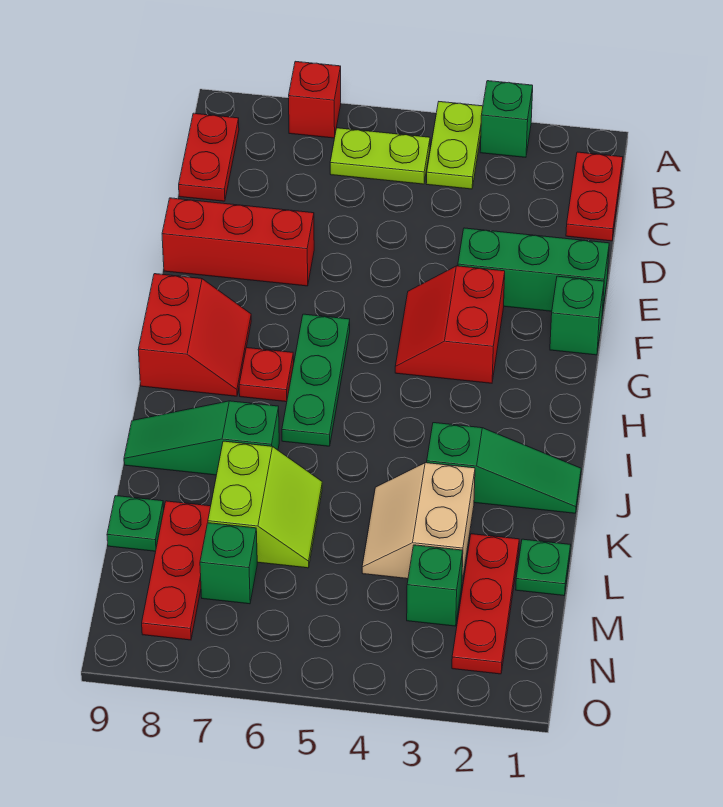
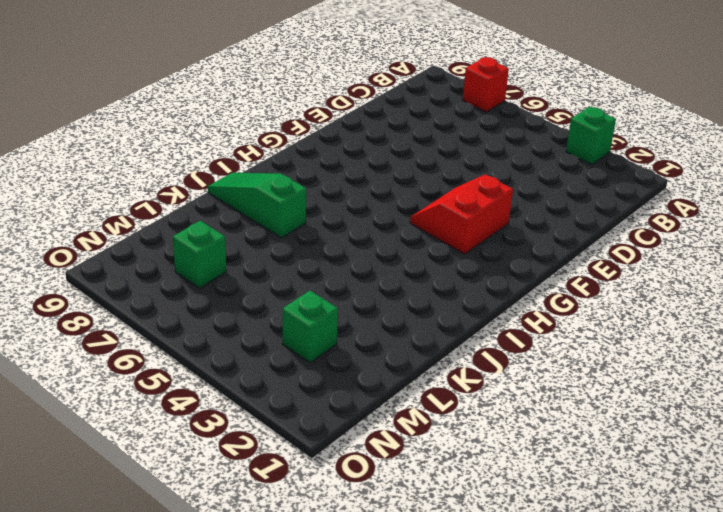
none -> lime 1x2 plate [426,102,483,189]
none -> red 1x2 plate [566,152,623,241]
none -> lime 1x2 plate [330,128,430,184]

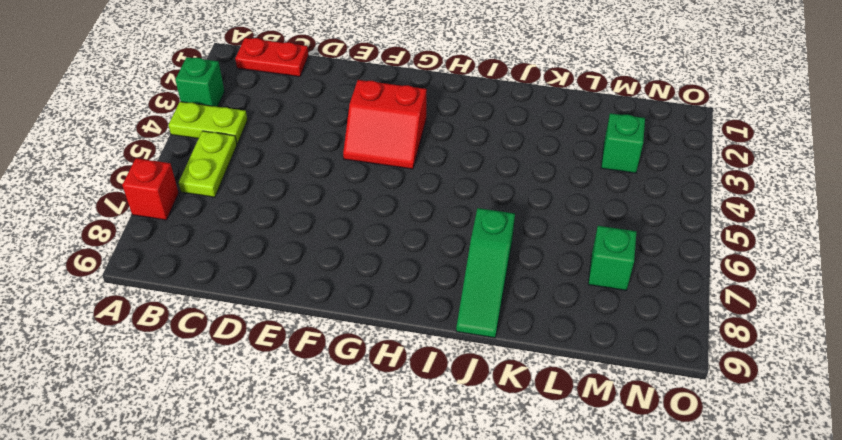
none -> red 1x2 plate [179,113,239,201]
none -> green 1x3 brick [458,228,609,314]
none -> red 1x3 brick [162,198,314,286]

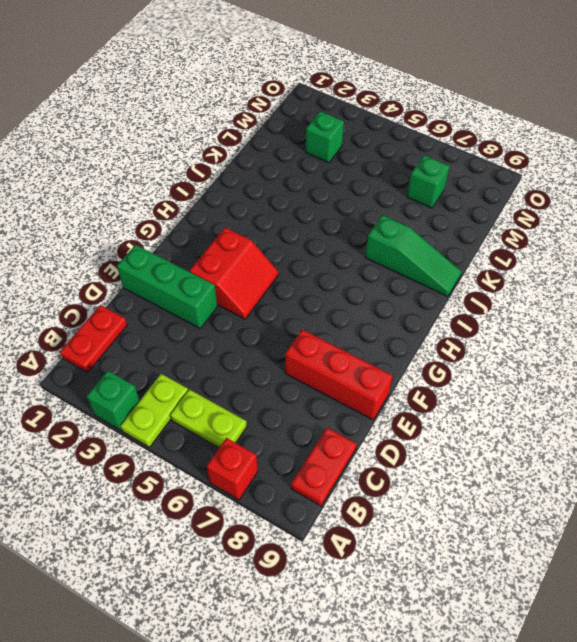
none -> green 1x1 brick [550,276,604,355]
none -> green 1x3 plate [282,314,350,446]
none -> red 2x2 slope [138,274,251,396]

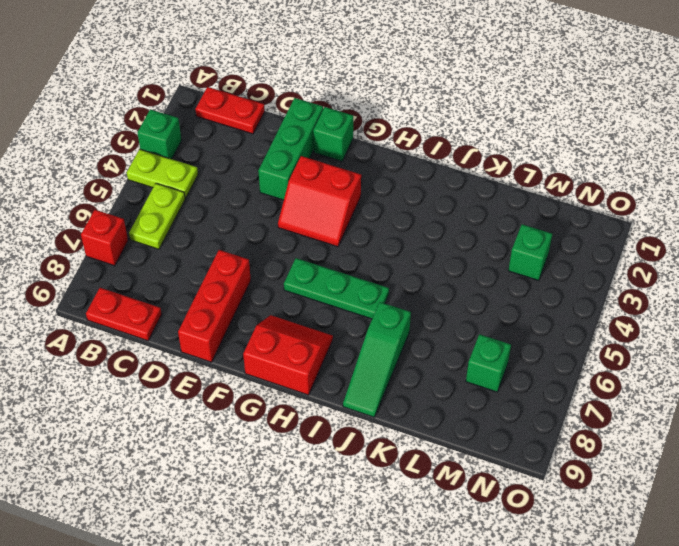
none -> red 1x1 plate [239,348,294,402]
none -> green 1x3 slope [427,423,581,513]
none -> tan 2x2 slope [362,463,475,581]

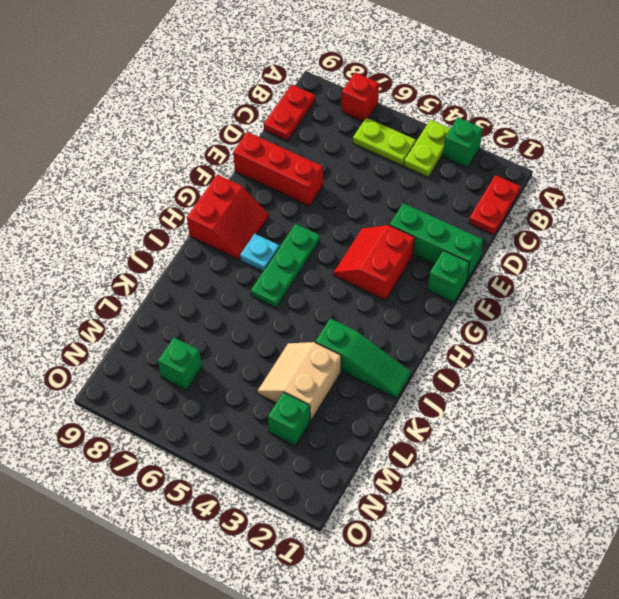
cyan 1x1 plate [240,234,279,271] -> red 1x1 plate [239,348,294,402]
none -> green 1x3 slope [124,401,279,475]
none -> lime 2x2 slope [208,441,322,568]
none -> green 1x1 plate [516,539,571,596]

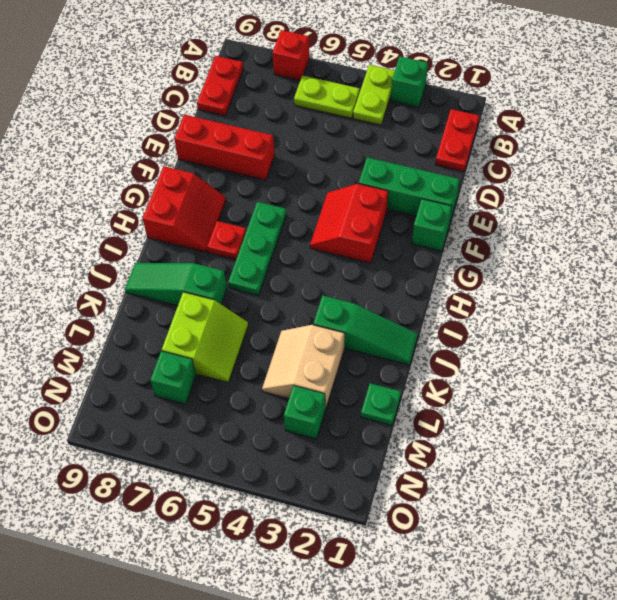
none -> red 1x3 plate [452,534,519,674]
none -> red 1x3 plate [142,501,211,640]
none -> green 1x1 plate [107,496,164,551]

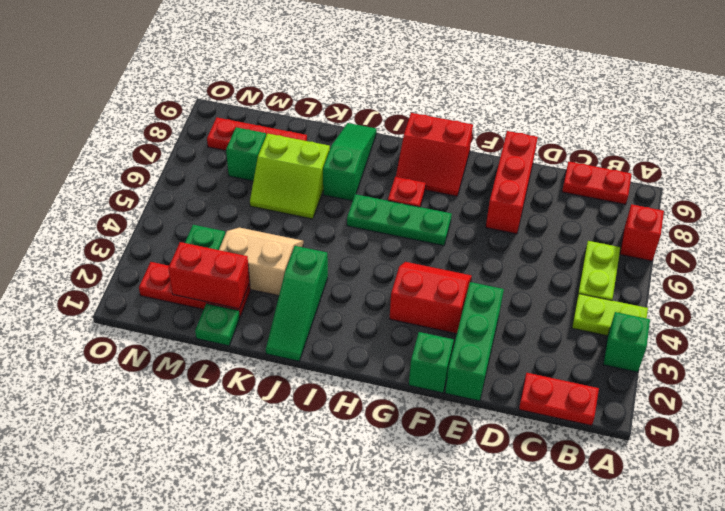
red 1x2 brick [168,242,250,309] -> none
none -> green 1x1 plate [107,496,164,551]

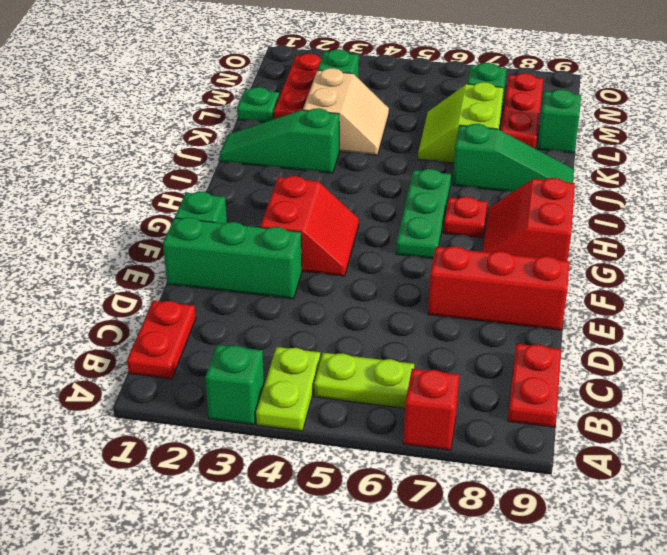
green 1x1 brick [537,89,581,153] -> green 1x1 plate [107,496,164,551]

